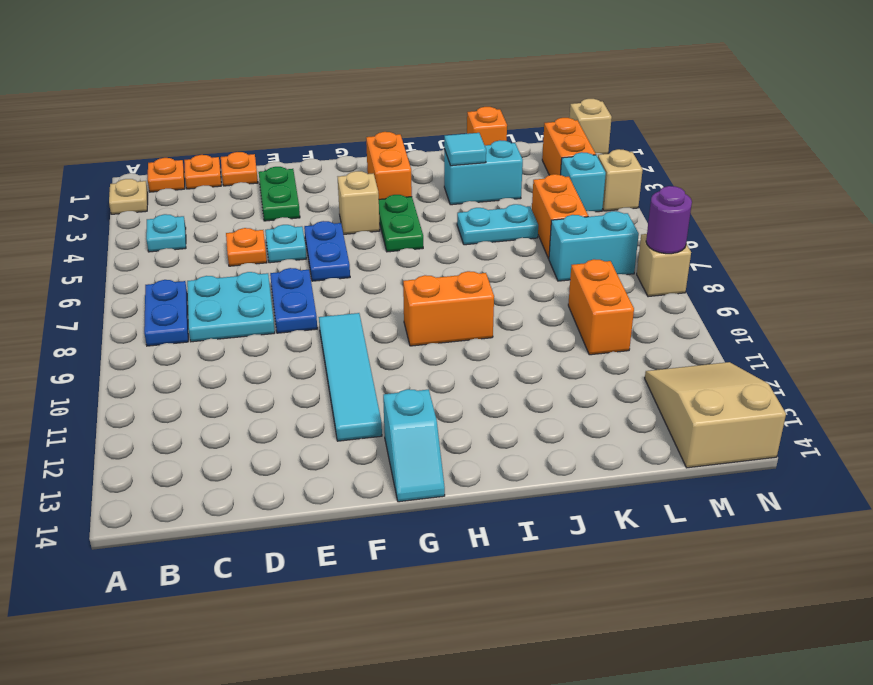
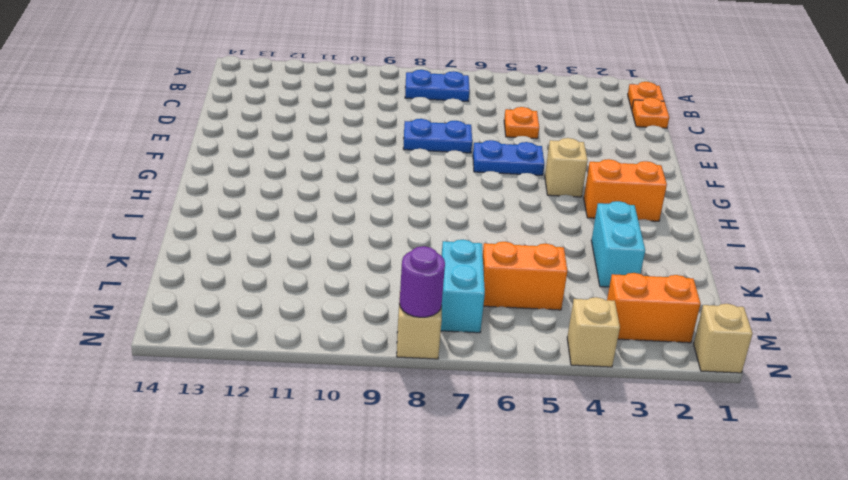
none -> tan 1x1 plate [109,179,148,214]
none -> cyan 1x1 plate [146,214,186,252]
none -> cyan 2x2 plate [187,272,275,342]
none -> orange 1x1 plate [221,152,258,186]

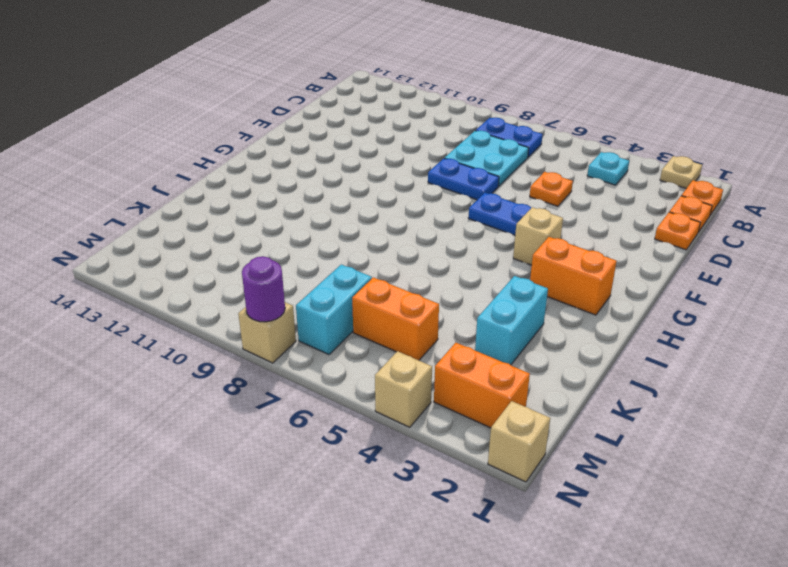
none -> green 1x2 plate [259,167,300,221]
none -> cyan 1x1 plate [265,225,306,263]
none -> cyan 1x4 tile [319,313,382,441]
none -> cyan 1x2 slope [383,389,445,502]

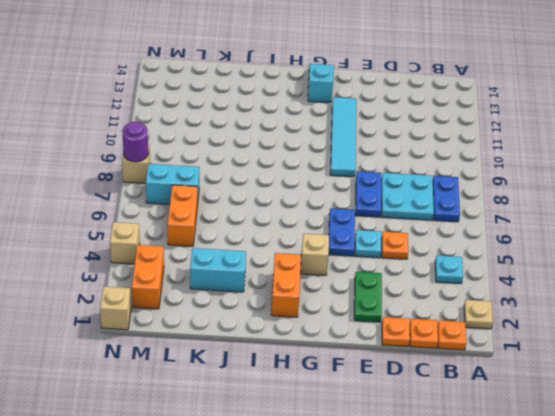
none -> green 1x2 plate [379,195,423,252]
none -> orange 1x2 brick [403,271,494,346]
none -> cyan 1x2 plate [457,204,538,245]
none -> orange 1x1 brick [467,107,507,145]

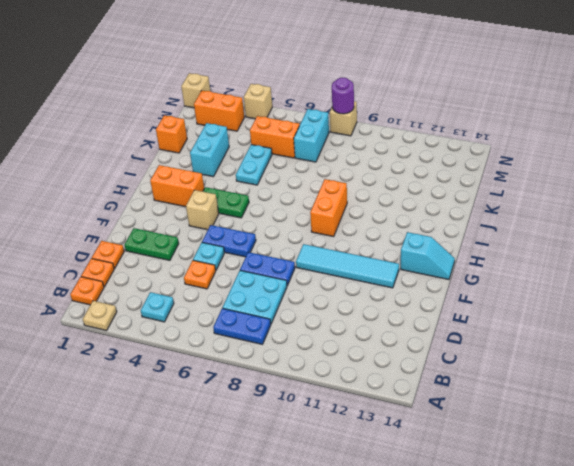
none -> orange 1x2 brick [568,259,634,355]
none -> cyan 1x1 brick [561,152,606,212]
none -> tan 2x3 slope [645,362,786,468]
none -> cyan 1x1 tile [444,133,486,166]

